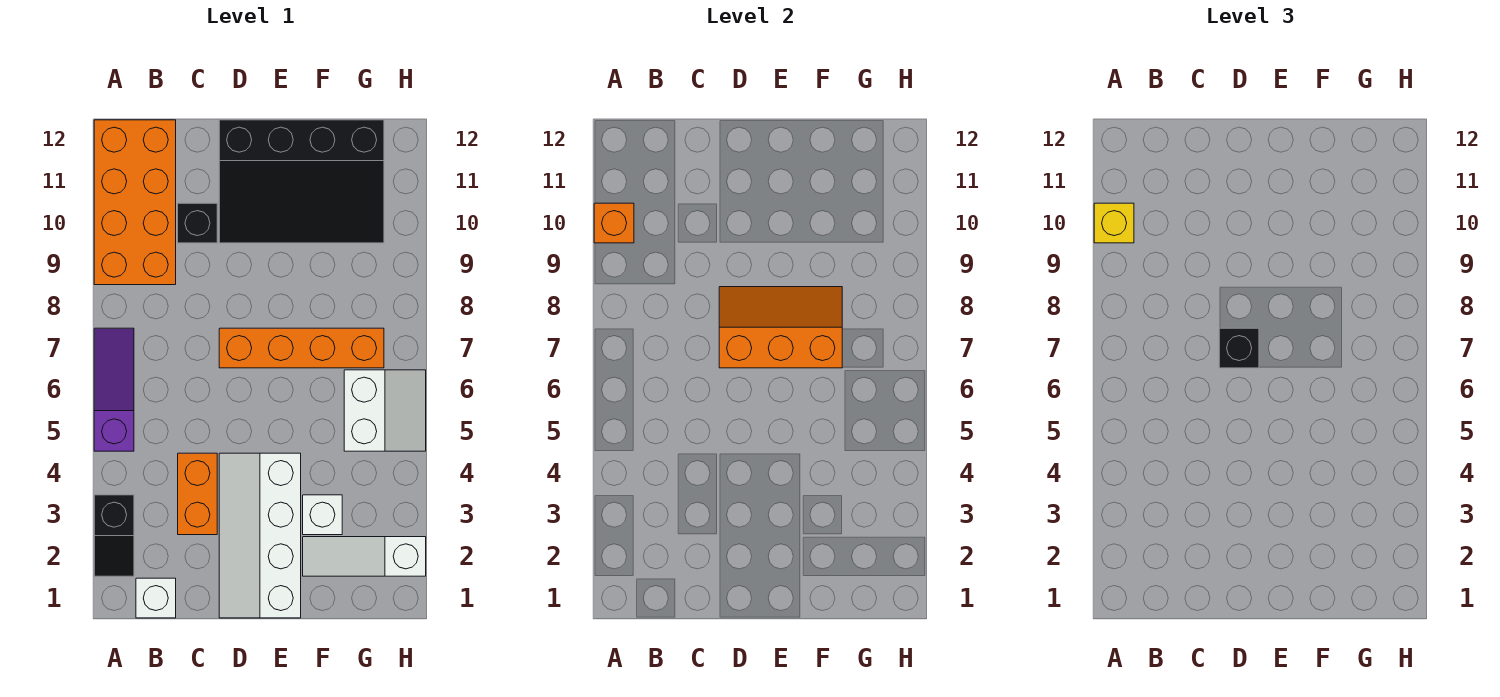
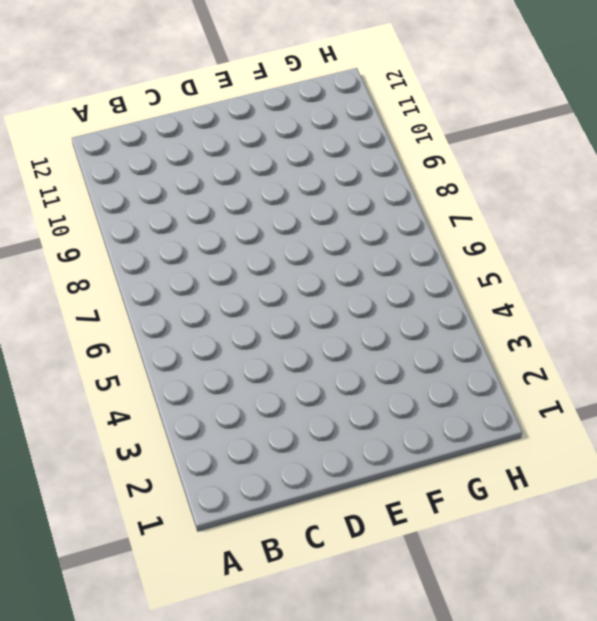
none -> black 1x2 slope [94,495,134,576]
none -> purple 1x3 slope [94,328,134,451]
none -> orange 2x4 brick [94,120,176,285]

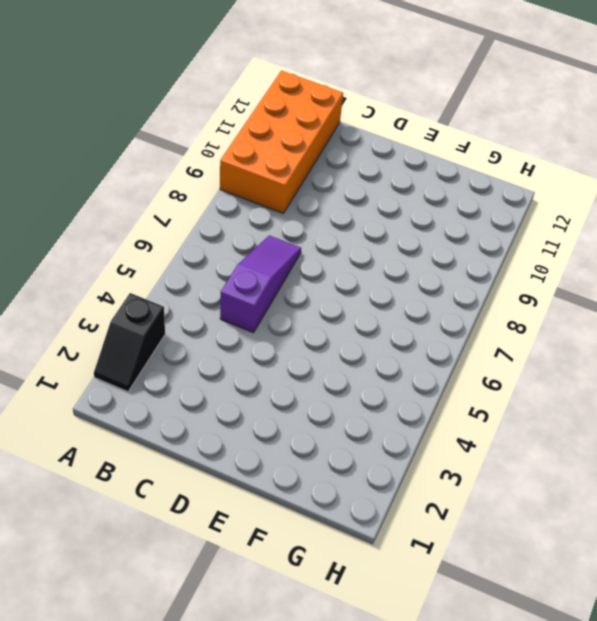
purple 1x3 slope [220,235,301,333] -> purple 1x3 slope moved to [94,328,134,451]
none -> white 1x1 brick [136,578,176,618]
none -> orange 1x2 brick [178,453,217,535]
none -> black 1x1 brick [178,203,217,243]

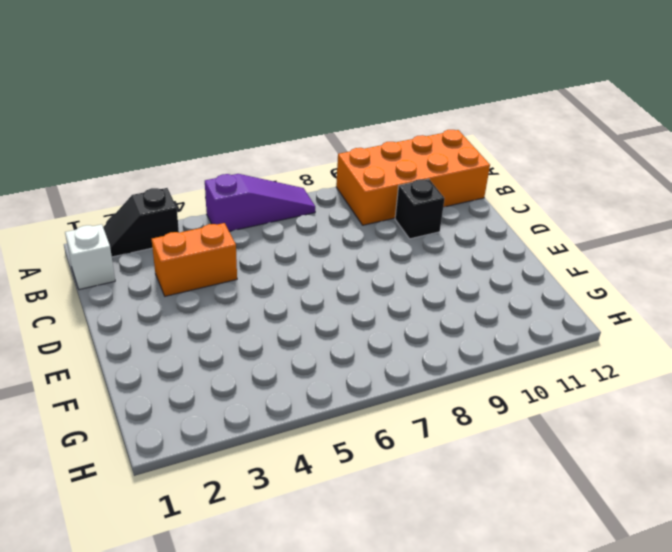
none -> white 2x4 slope [219,453,301,618]
none -> orange 1x4 brick [219,328,384,368]
none -> black 3x4 slope [219,120,384,243]

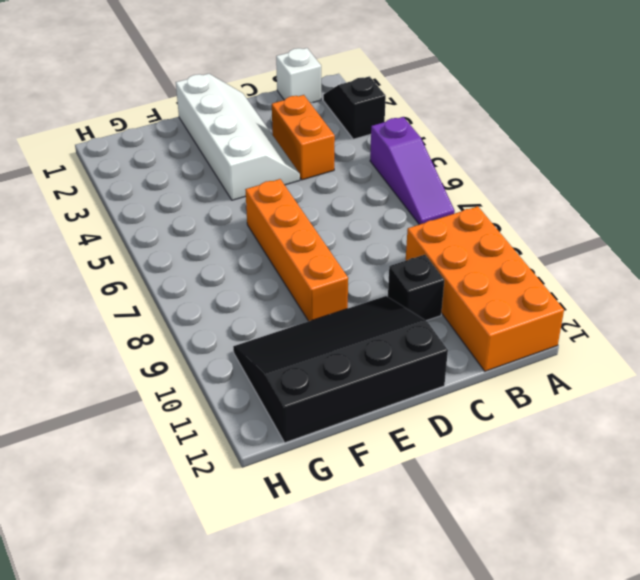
orange 1x4 brick [245,179,348,321] -> orange 1x4 brick turned to [219,328,384,368]
none -> white 1x3 slope [303,537,426,576]
none -> white 1x1 brick [303,495,342,535]
none -> white 2x2 slope [344,370,426,451]

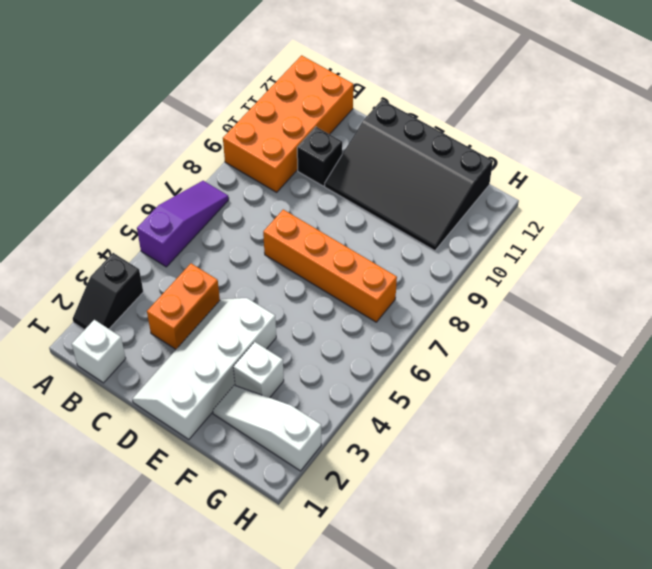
none -> white 2x2 slope [344,370,426,451]
none -> orange 1x1 brick [594,203,634,243]
none -> orange 2x3 slope [719,287,842,368]

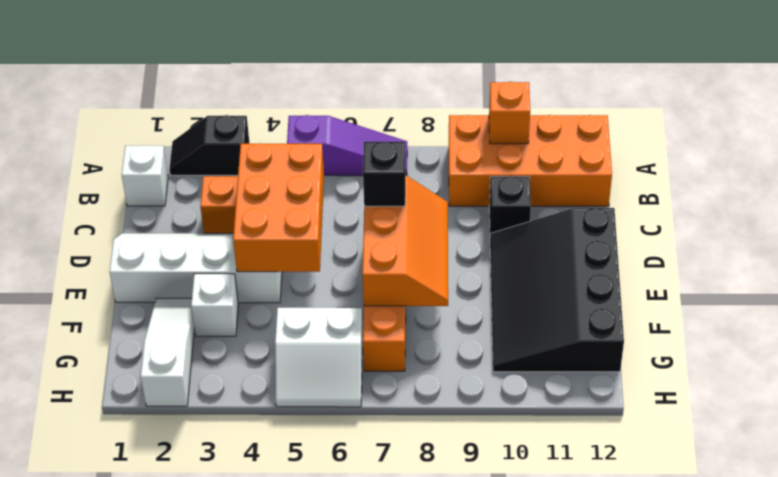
orange 2x3 brick [233,143,324,272] -> none
none -> yellow 1x1 brick [1094,203,1134,243]

